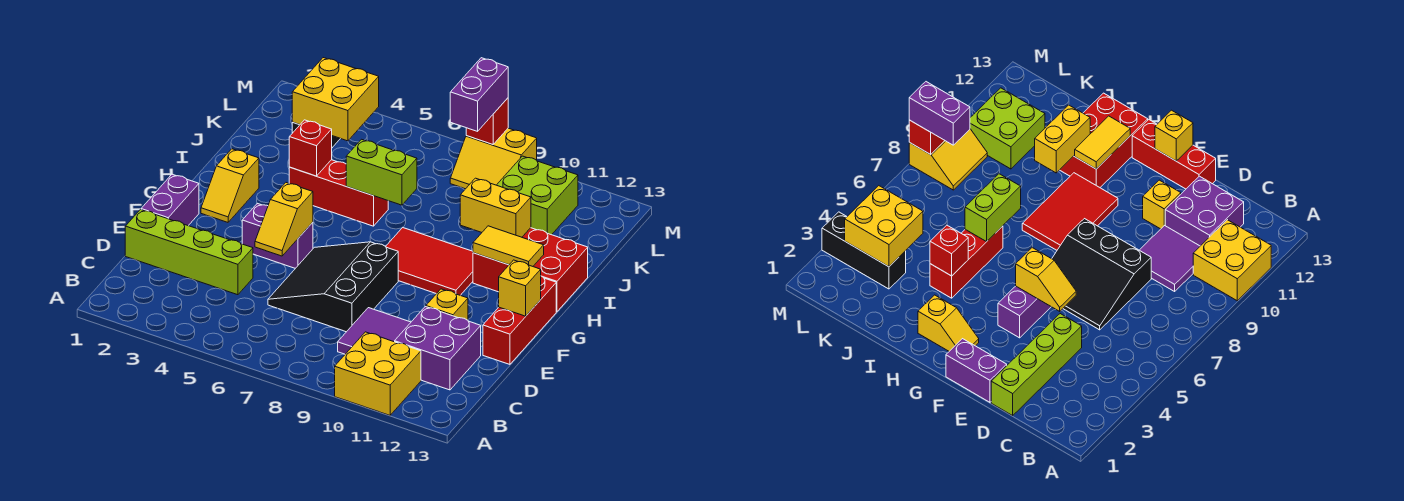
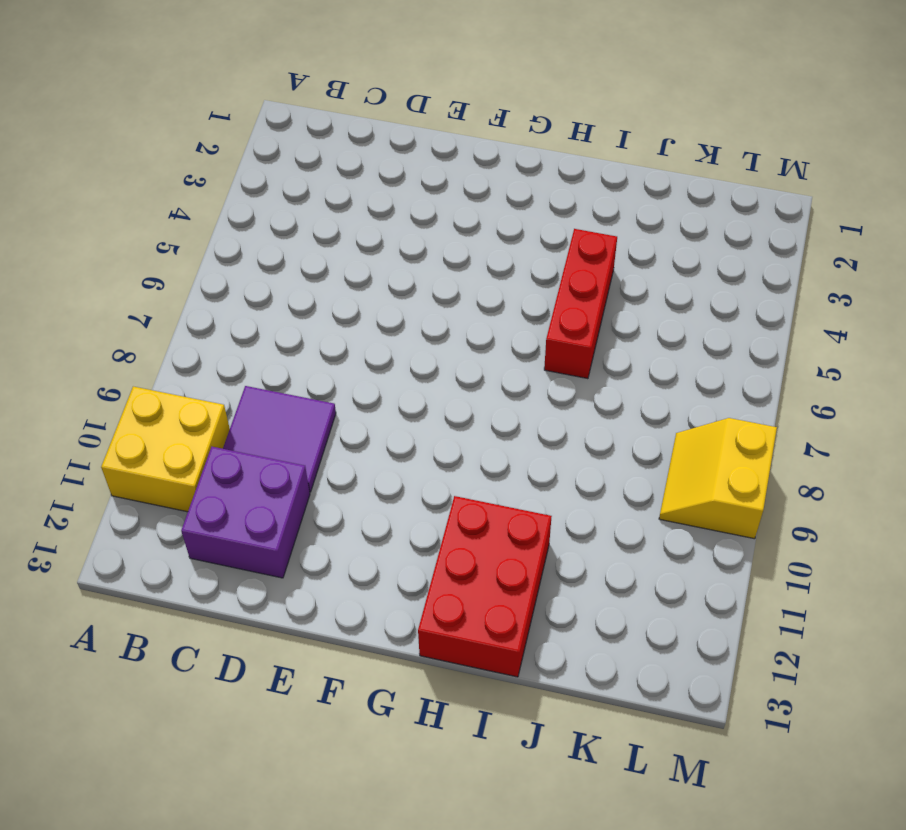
none -> lime 1x4 brick [125,210,253,295]
none -> black 3x3 slope [268,242,398,332]
none -> purple 1x2 brick [141,174,199,226]

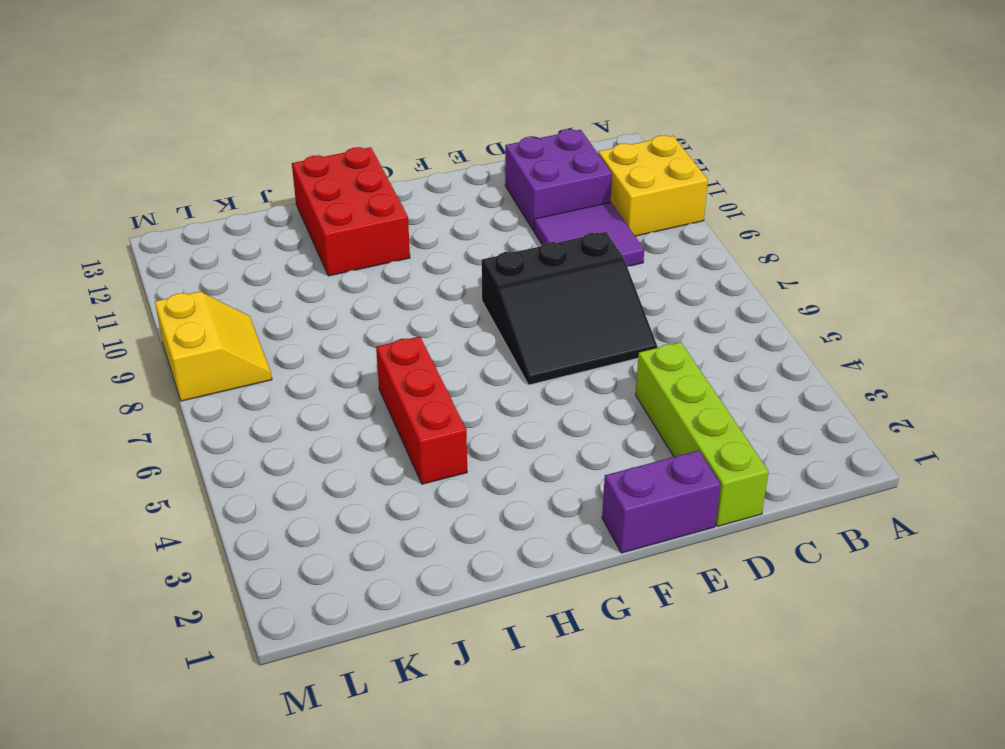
none -> yellow 1x1 brick [426,289,468,320]
none -> red 1x3 brick [483,276,556,364]
none -> purple 1x2 brick [242,203,313,268]

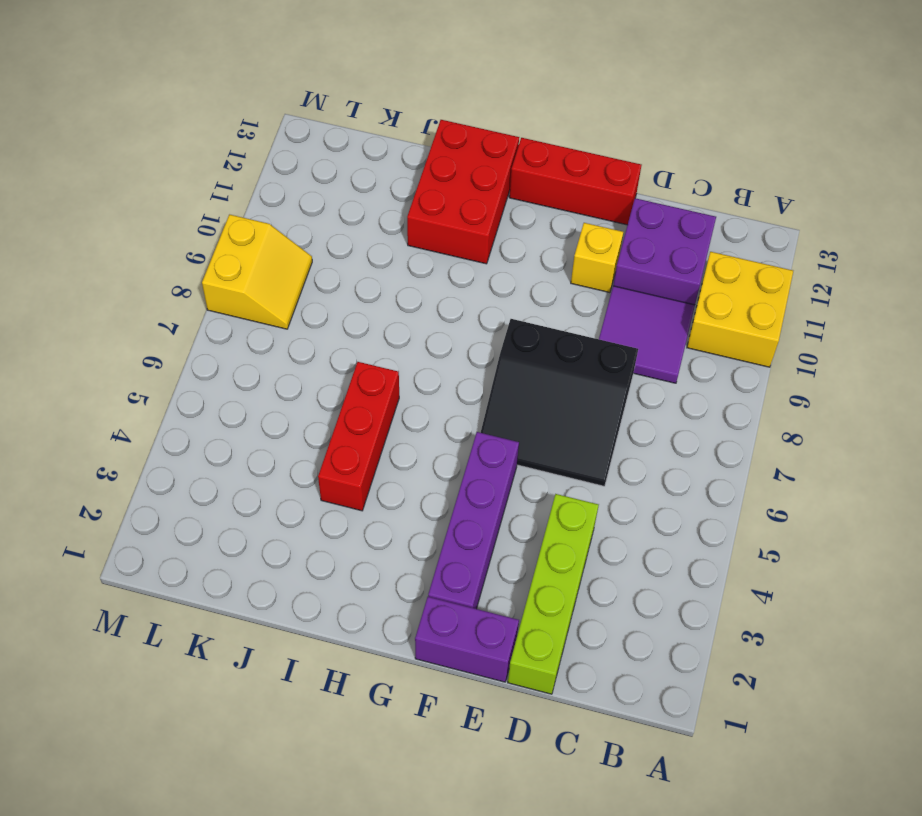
purple 1x4 brick [428,432,519,609] -> purple 1x2 brick [242,203,313,268]
none -> yellow 1x2 slope [201,149,259,222]
none -> red 2x3 tile [386,228,473,295]
none -> black 1x3 brick [822,212,906,289]

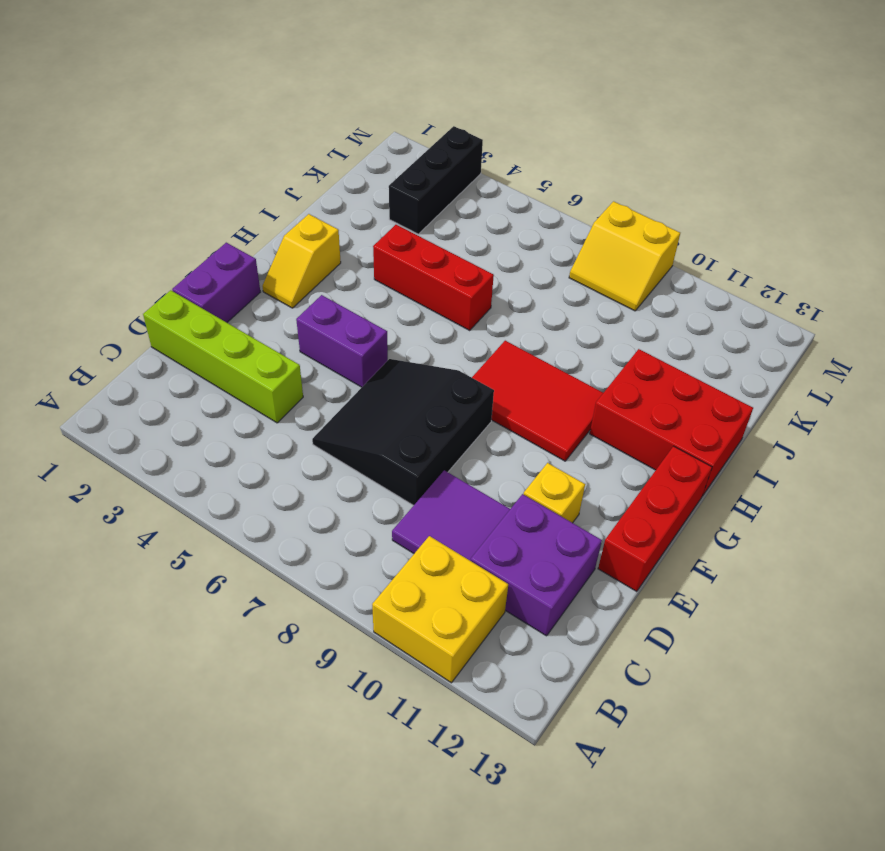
none -> lime 2x2 brick [497,156,578,235]
none -> yellow 1x2 slope [255,183,313,256]
none -> yellow 1x1 brick [499,260,541,316]

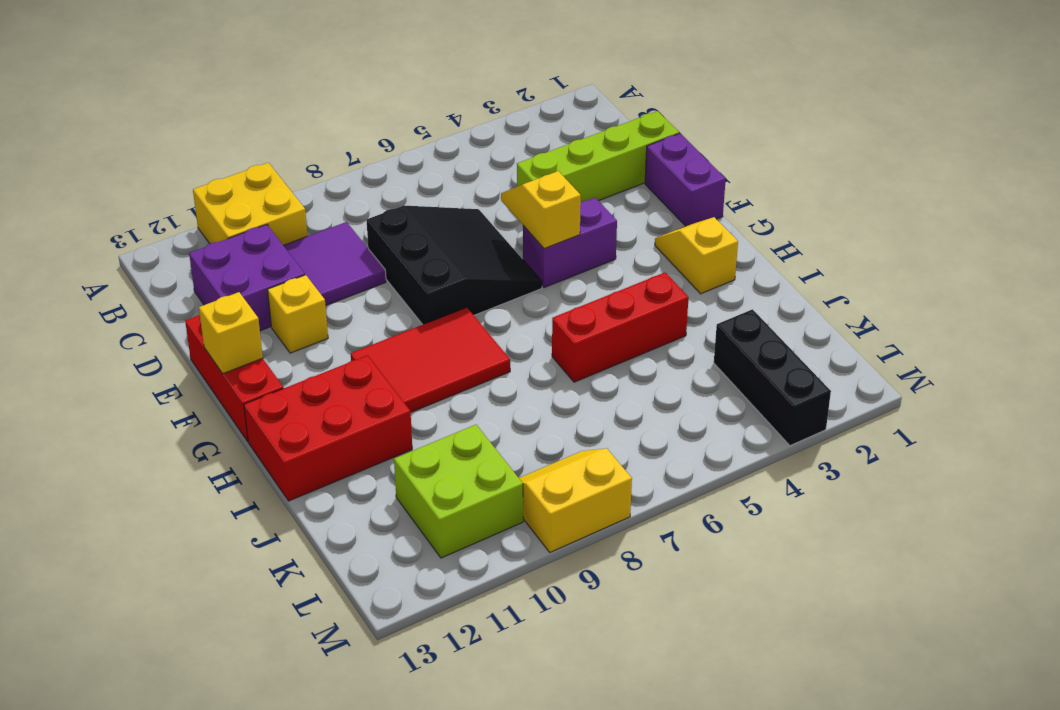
none -> yellow 1x2 tile [473,226,544,266]
none -> red 1x1 brick [289,120,332,176]
none -> lime 1x2 brick [346,139,417,205]

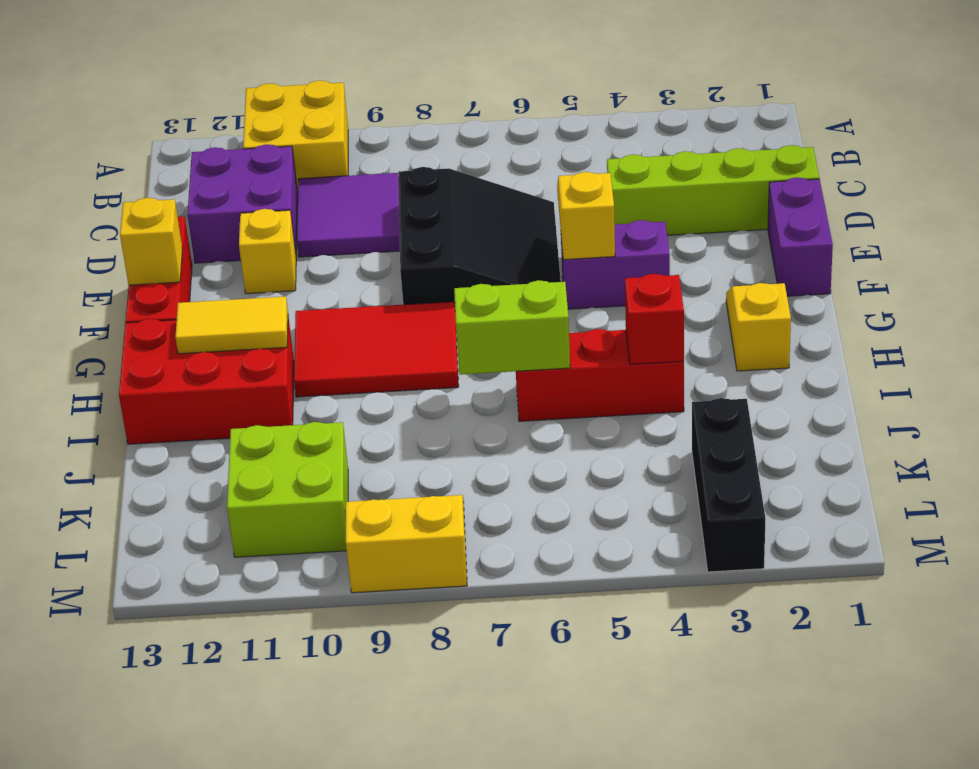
none -> yellow 1x2 brick [460,178,531,237]
none -> yellow 2x2 brick [292,58,379,141]
none -> red 1x1 brick [466,98,508,144]

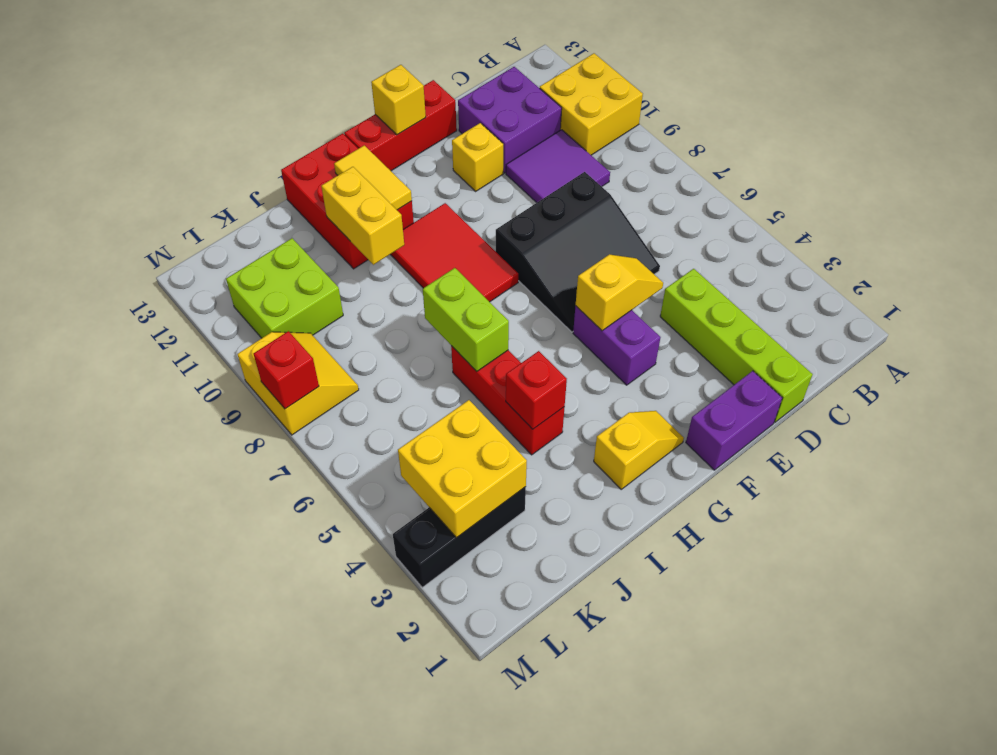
none -> purple 1x2 brick [450,58,508,131]

